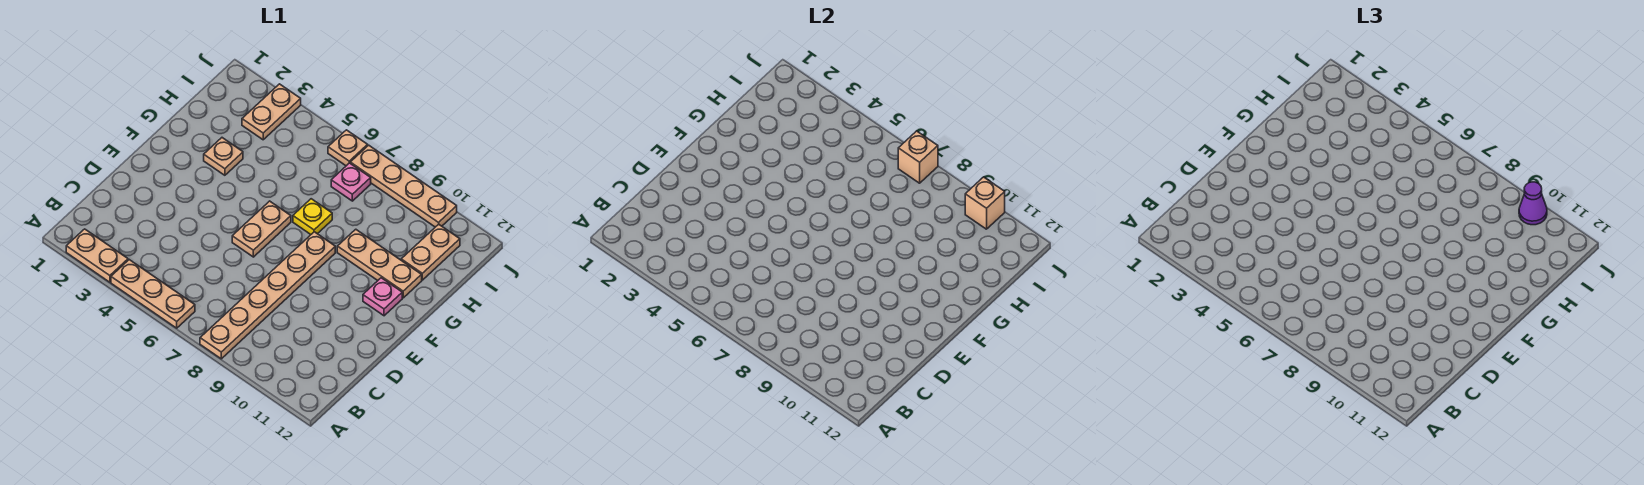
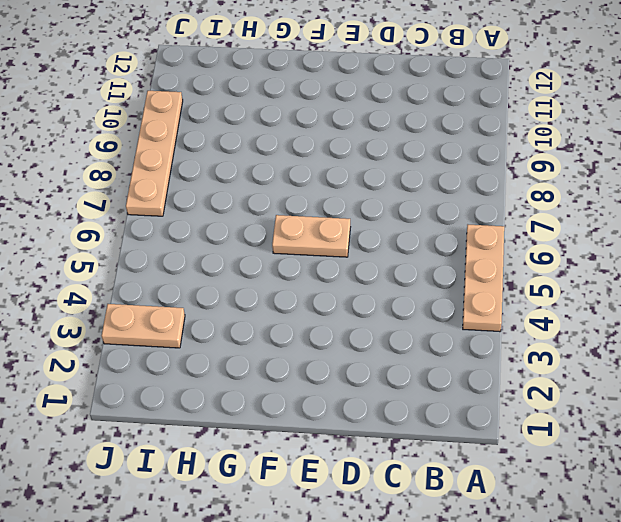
none -> tan 1x2 plate [66,229,128,282]
none -> tan 1x6 plate [200,232,335,359]
none -> pink 1x1 plate [363,278,402,316]

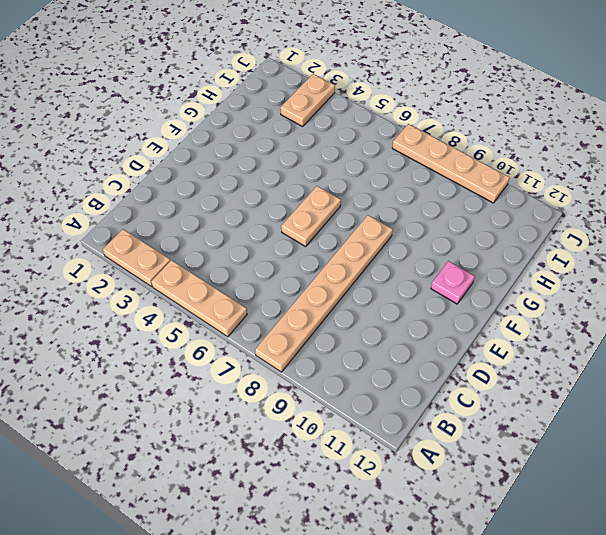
none -> tan 1x1 plate [204,138,243,175]
none -> yellow 1x1 plate [293,199,332,234]
none -> tan 1x3 plate [337,229,422,298]

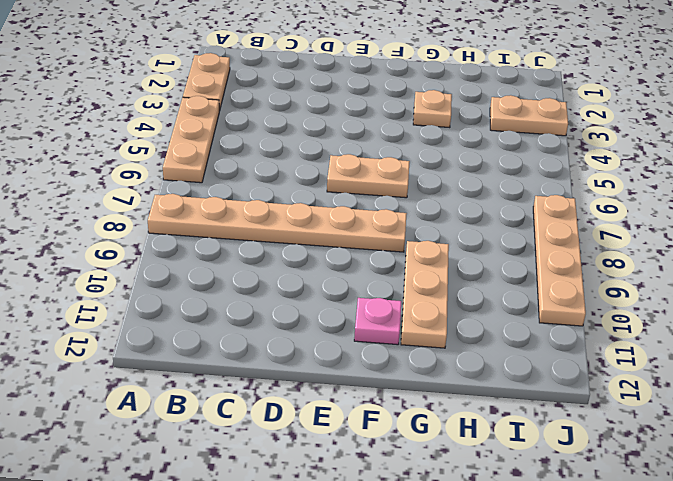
none -> yellow 1x1 plate [293,199,332,234]
none -> tan 1x2 plate [401,224,460,280]
none -> pink 1x1 plate [331,163,371,201]

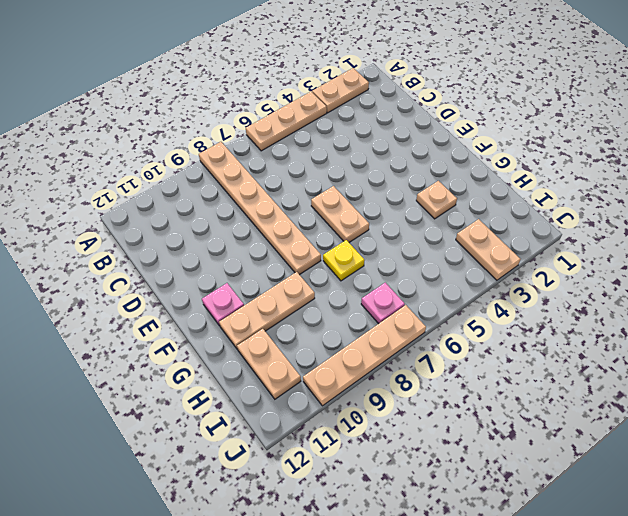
none -> tan 1x1 plate [328,130,368,166]
none -> tan 1x1 brick [898,131,938,183]
none -> tan 1x1 brick [965,177,1005,229]

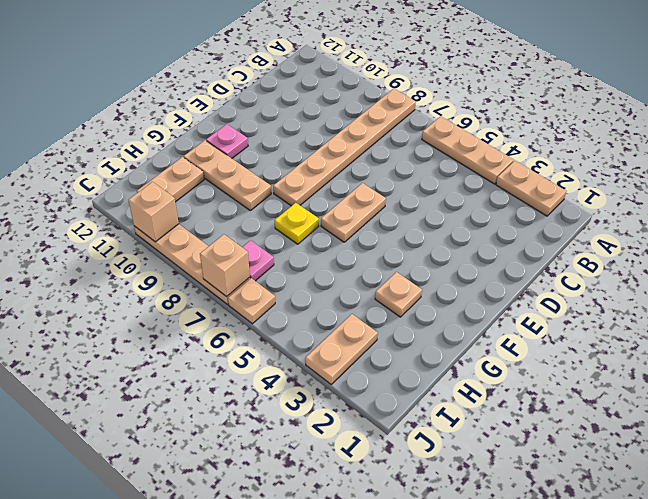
none -> purple 1x1 cone [1519,182,1547,225]

